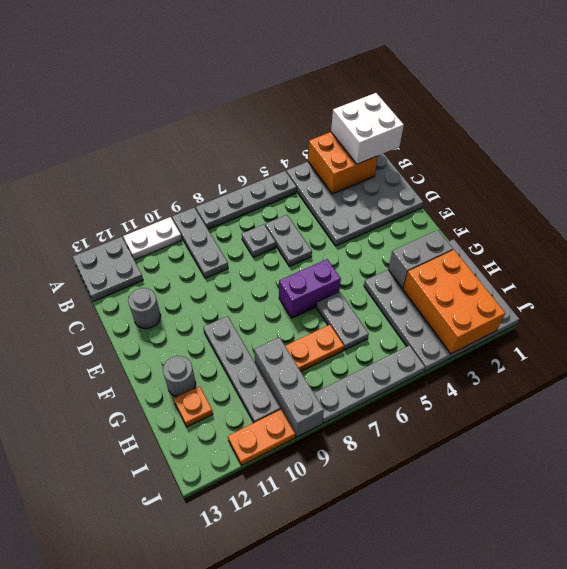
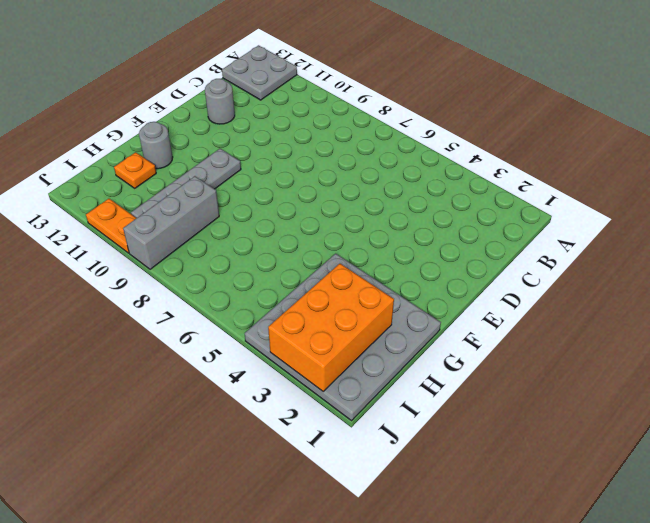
none -> grey 4x4 plate [286,153,423,246]
none -> grey 1x4 plate [196,171,297,229]
none -> grey 1x3 plate [172,208,228,278]

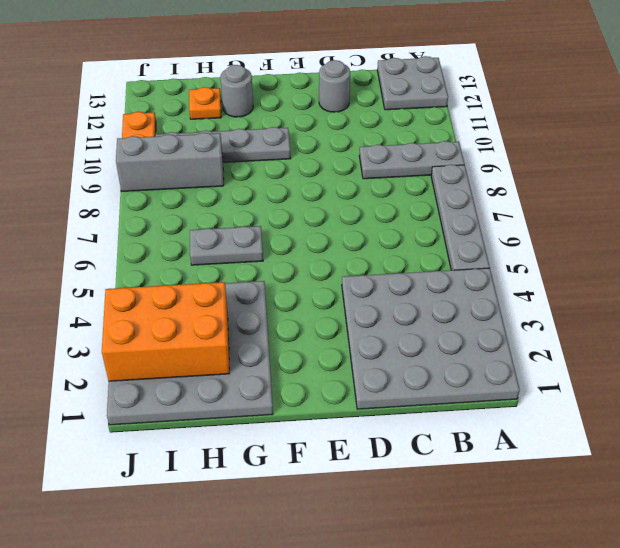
none -> white 1x2 plate [123,217,182,260]
none -> grey 1x2 plate [265,215,312,266]
none -> grey 1x1 plate [242,224,276,257]

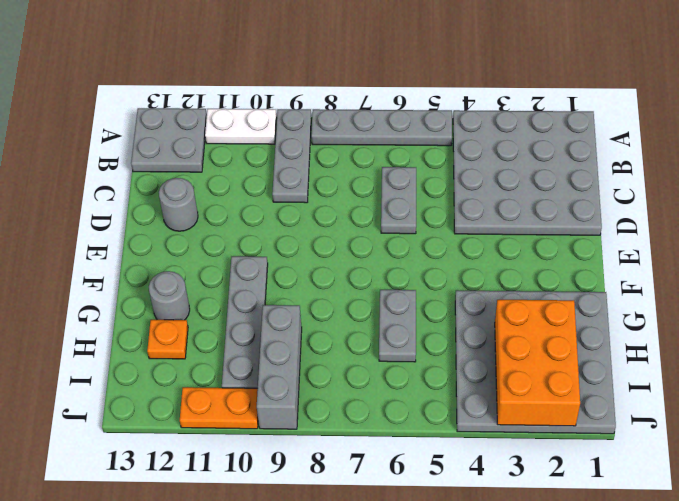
none -> grey 1x1 plate [242,224,276,257]
none -> purple 1x2 brick [279,259,341,318]
none -> orange 1x2 plate [285,325,344,371]

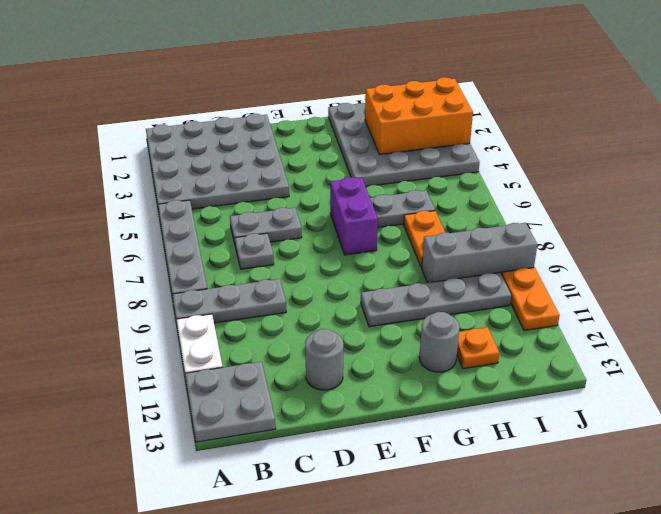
none -> grey 1x4 plate [314,345,425,423]
none -> orange 2x2 brick [308,132,378,194]
none -> grey 1x2 brick [388,230,453,288]

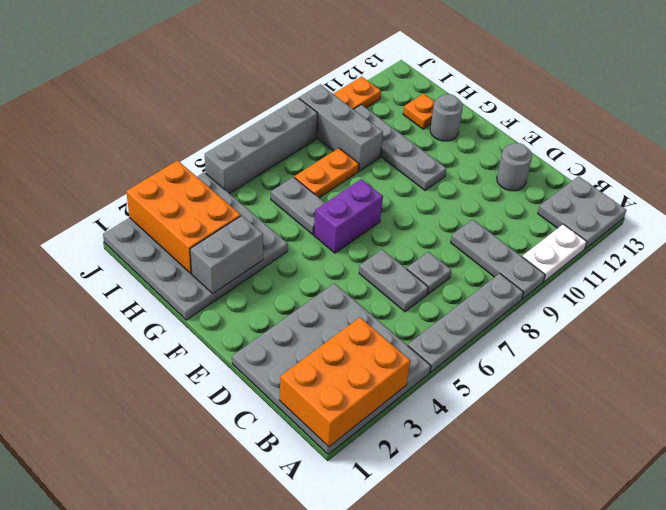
orange 2x3 brick [280,317,410,447] -> orange 2x2 brick [308,132,378,194]
grey 1x4 brick [205,98,318,194] -> grey 1x4 plate [314,345,425,423]
none -> white 2x2 brick [331,93,404,164]

